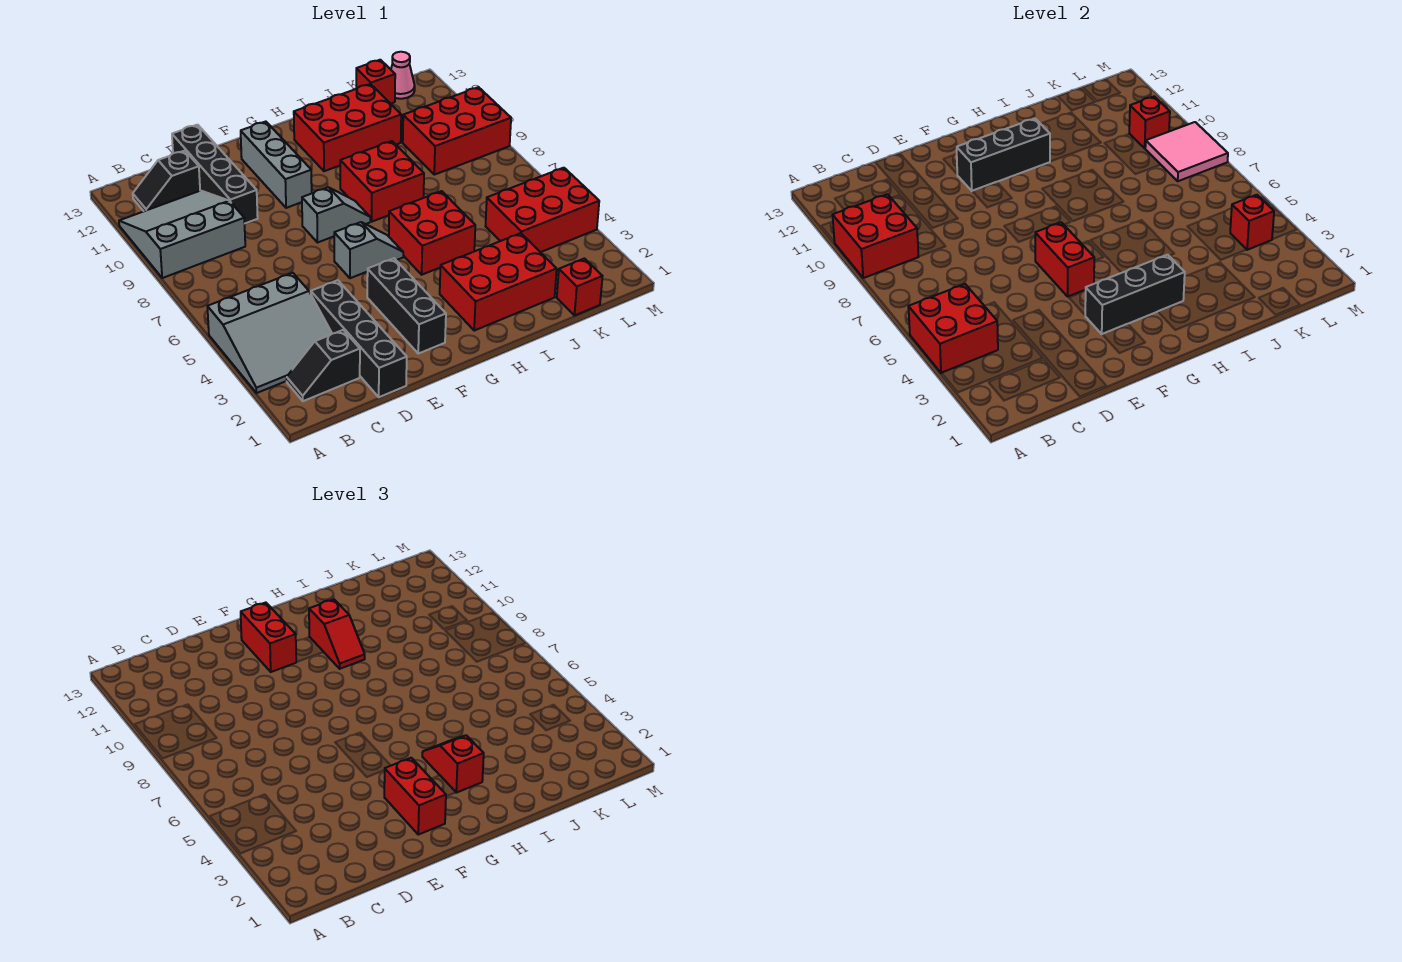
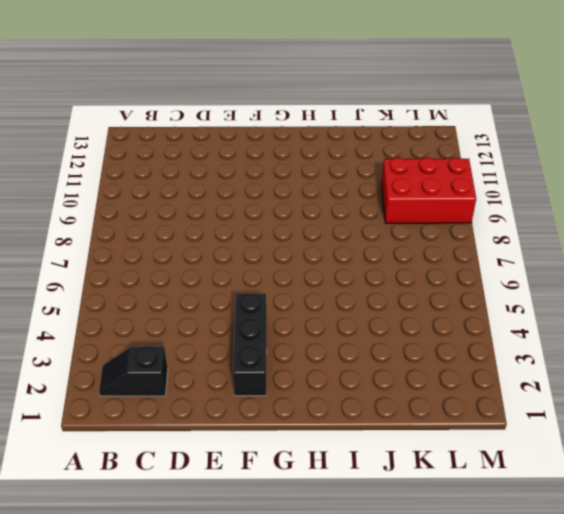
none -> grey 3x3 slope [207,273,332,393]
none -> grey 3x3 slope [119,191,245,278]
none -> black 1x2 slope [133,151,200,211]
none -> black 1x4 brick [311,280,407,397]

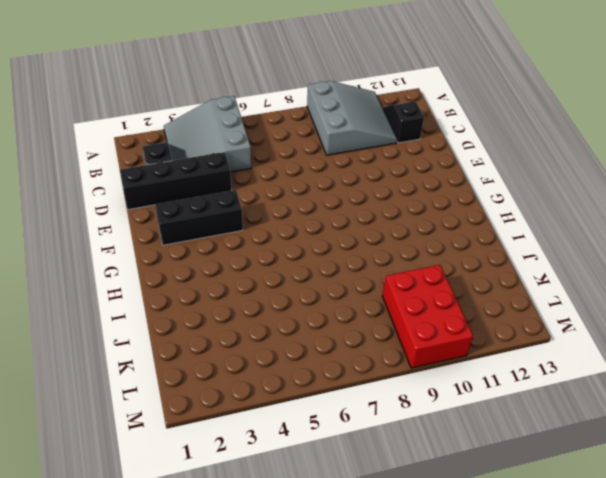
none -> black 1x4 brick [172,125,258,223]
none -> grey 1x2 slope [334,222,403,278]
none -> grey 1x2 slope [302,187,370,243]
none -> grey 1x3 brick [241,122,312,208]

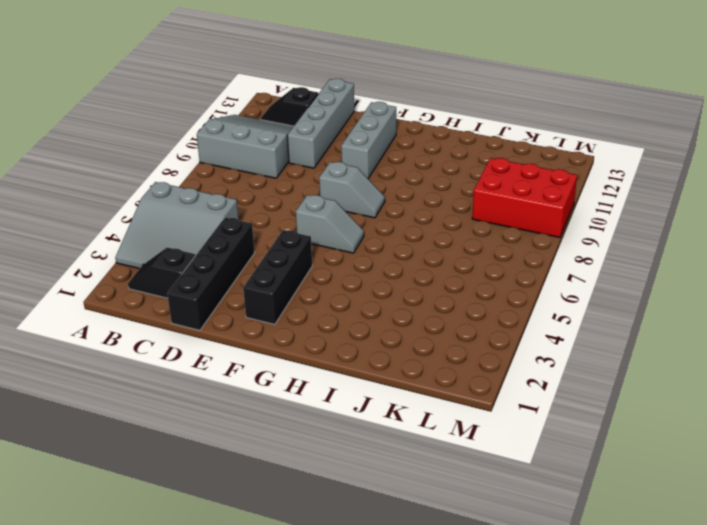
grey 1x4 brick [287,79,354,168] -> black 1x4 brick [172,125,258,223]
none -> red 2x3 brick [440,233,557,330]
none -> red 2x2 brick [389,191,475,275]
none -> red 2x2 brick [340,141,424,222]
none -> red 2x3 brick [294,84,401,171]

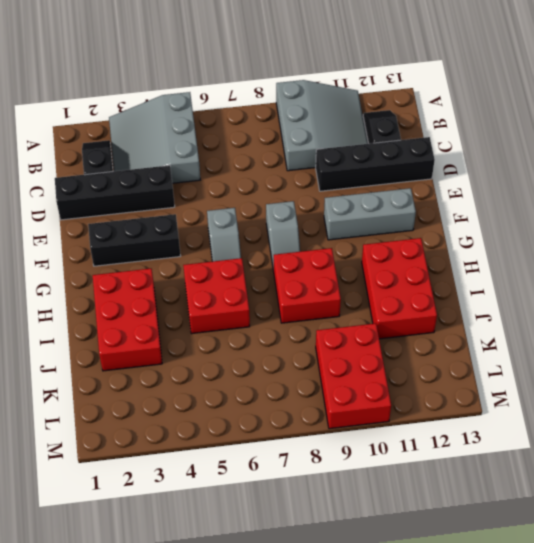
none -> red 1x1 brick [557,259,603,315]
none -> red 2x3 brick [486,168,599,252]
none -> red 1x1 brick [356,60,395,104]
none -> pink 1x1 cone [391,52,415,99]

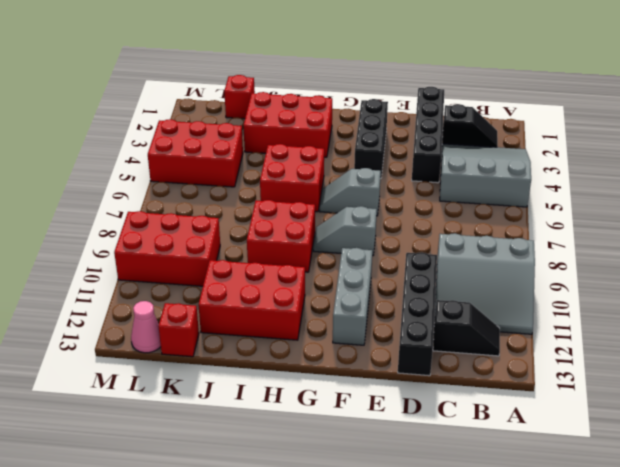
none -> red 2x2 brick [908,284,998,373]
none -> red 2x2 brick [833,194,918,278]
none -> black 1x3 brick [1085,255,1185,334]
none -> red 1x2 brick [1035,222,1094,296]

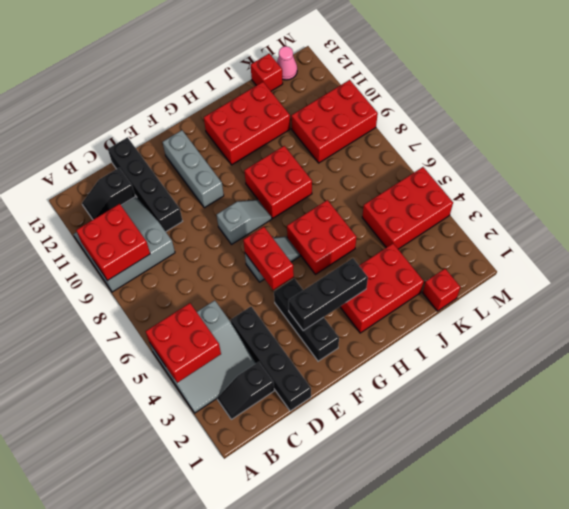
none -> black 1x3 brick [957,118,1050,191]
none -> red 1x1 brick [1230,195,1274,250]
none -> pink 2x2 tile [1145,122,1228,181]
none -> red 1x1 brick [1129,96,1170,148]

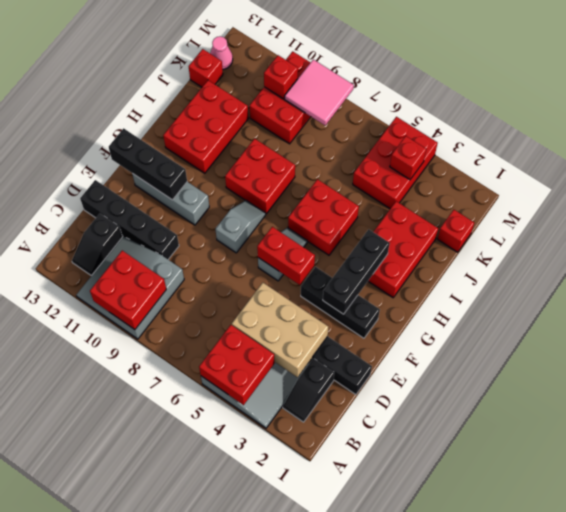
tan 2x3 brick [232,283,328,377] -> none
black 1x3 brick [109,128,187,200] -> black 1x3 brick turned to [957,118,1050,191]
none -> red 1x2 brick [384,758,446,835]
none -> red 1x2 brick [241,603,296,672]
none -> red 1x2 slope [422,735,484,793]
none -> red 1x2 slope [309,599,365,669]

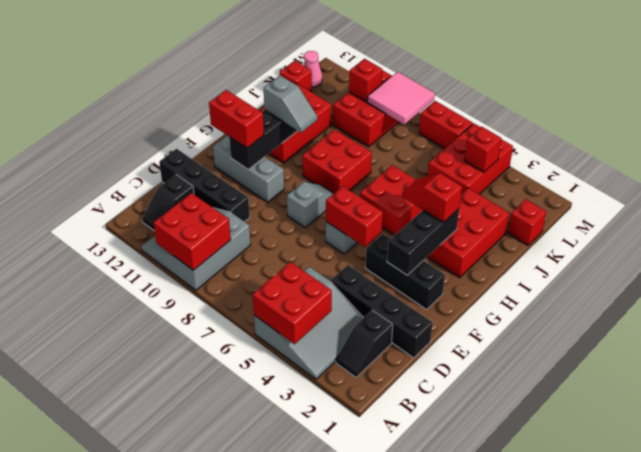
grey 1x2 slope [264,75,317,133] -> red 1x2 slope [309,599,365,669]
red 1x2 brick [419,101,473,149] -> red 1x2 brick moved to [384,758,446,835]

